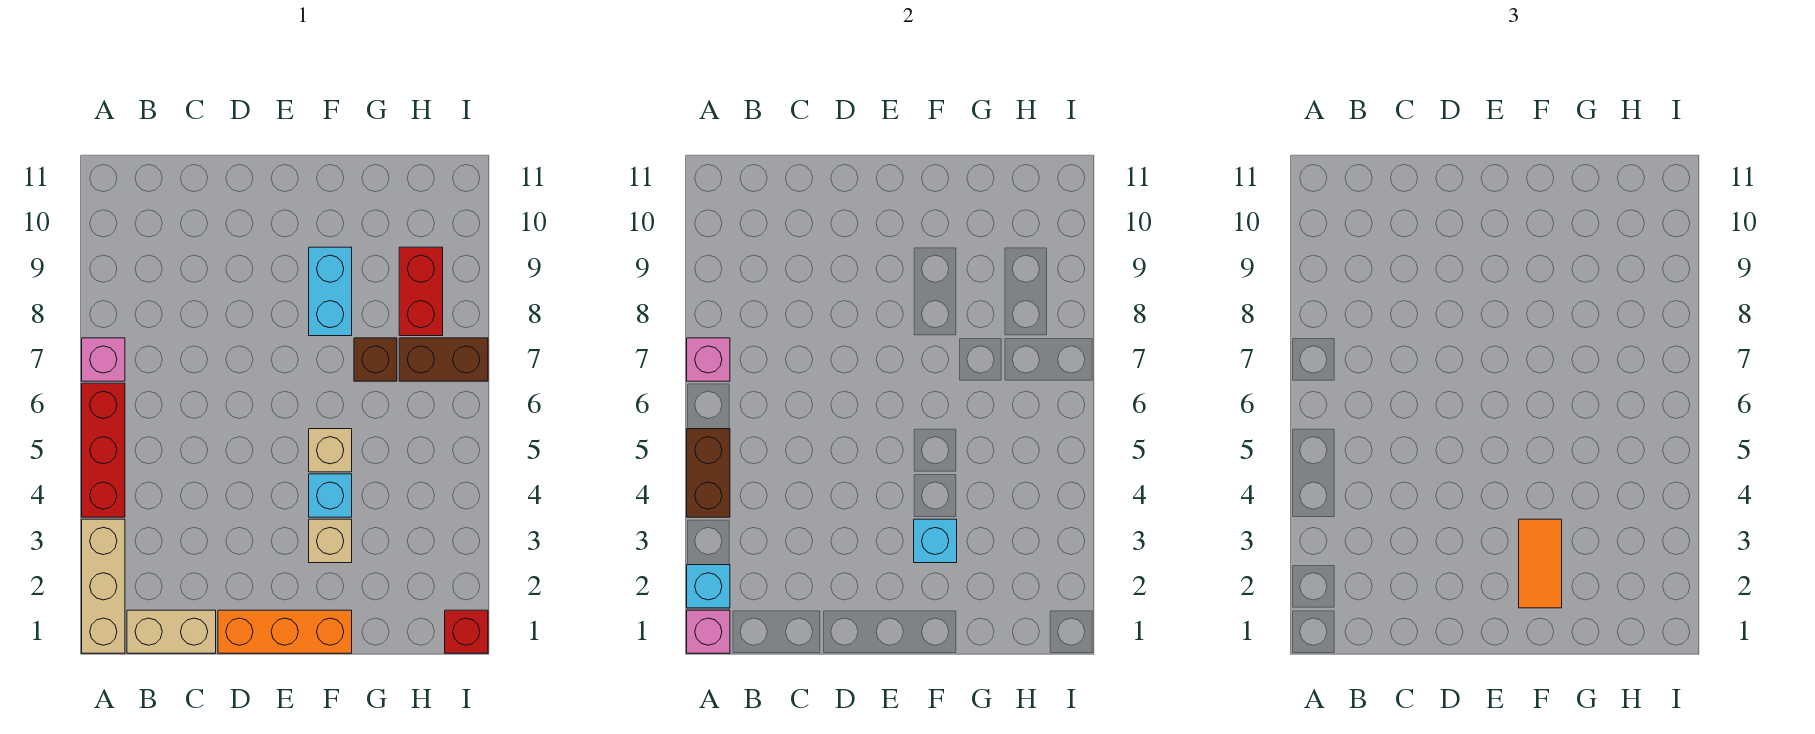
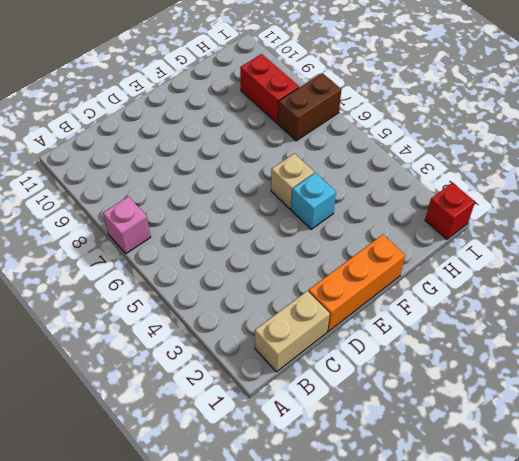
none -> tan 1x3 brick [82,519,125,653]
none -> red 1x3 brick [82,383,125,517]
none -> tan 1x1 brick [309,519,352,563]

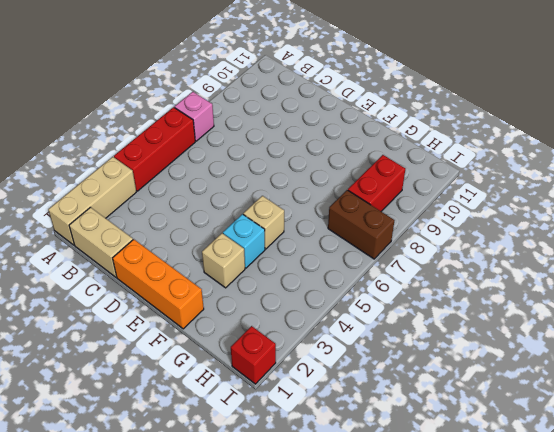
none -> cyan 1x2 brick [309,247,352,336]
none -> brown 1x1 brick [354,338,397,381]
none -> pink 1x1 brick [687,610,730,653]

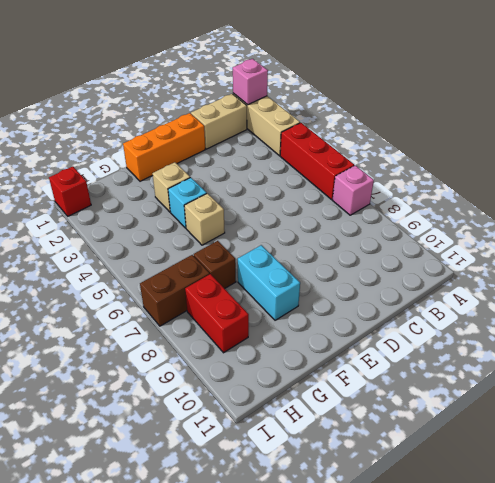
none -> cyan 1x1 brick [687,565,730,608]
none -> brown 1x2 brick [687,429,730,517]
none -> pink 1x1 brick [687,338,730,381]

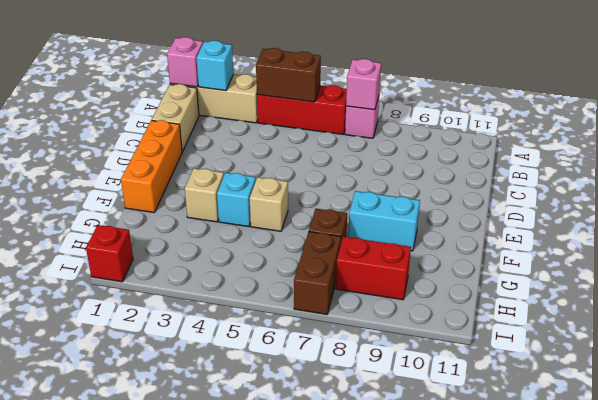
none -> cyan 1x1 brick [914,519,957,563]
none -> orange 1x2 tile [1519,519,1562,608]

